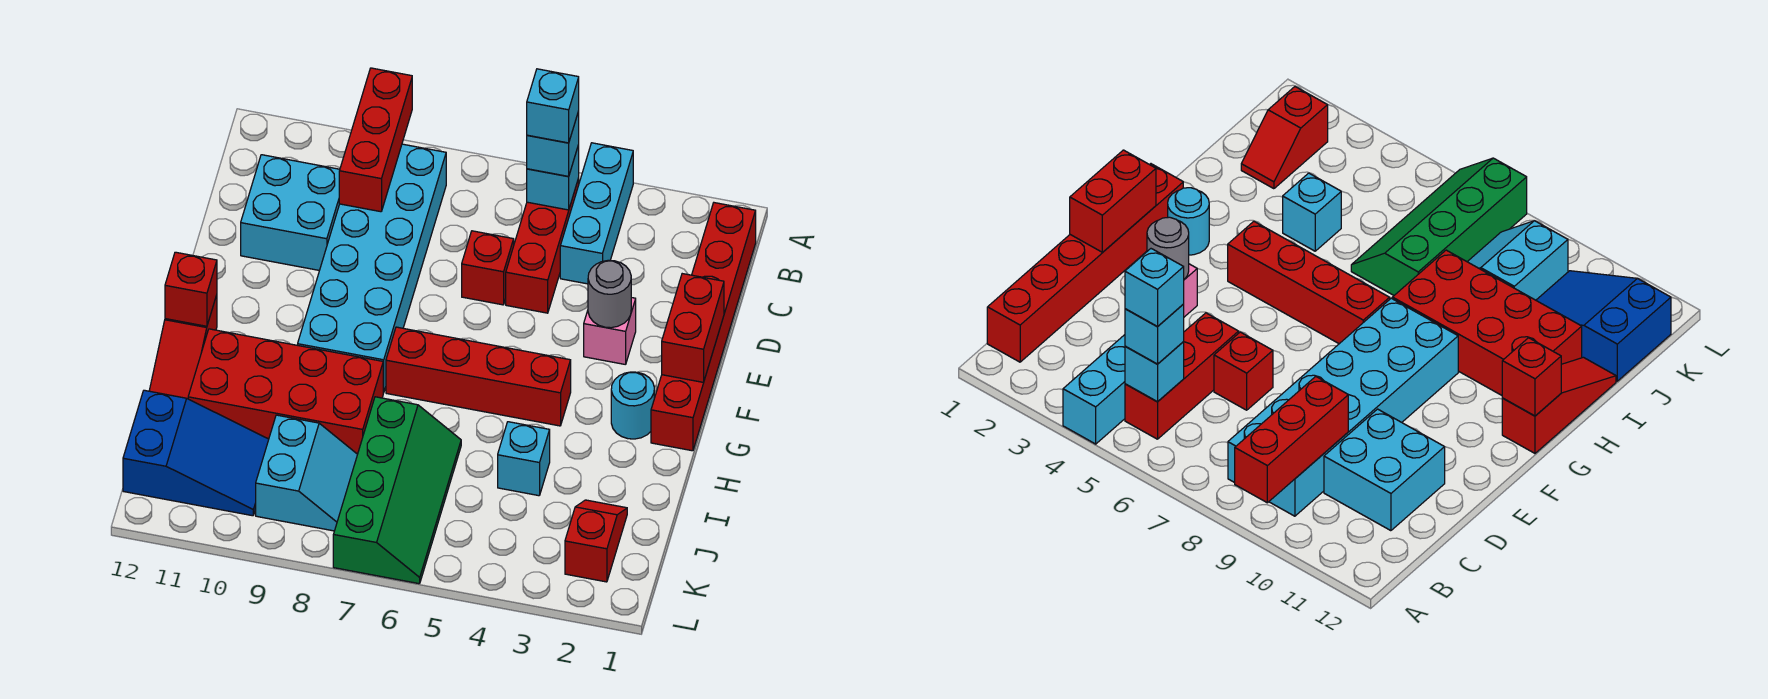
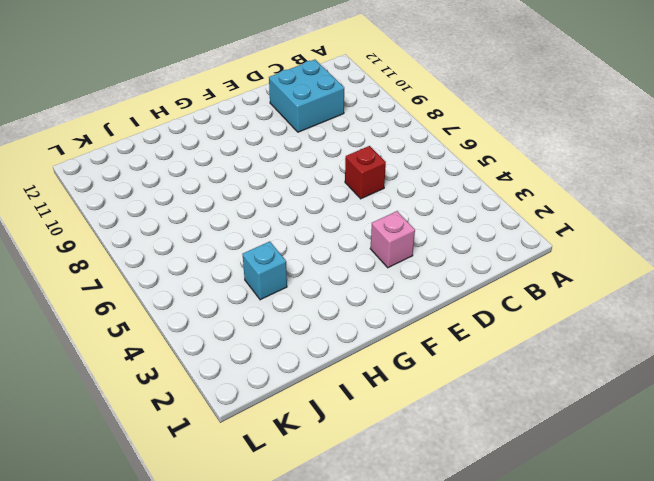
none -> cyan 1x3 brick [560,143,633,284]
none -> red 1x6 brick [651,203,756,451]
none -> red 1x3 brick [506,178,579,313]

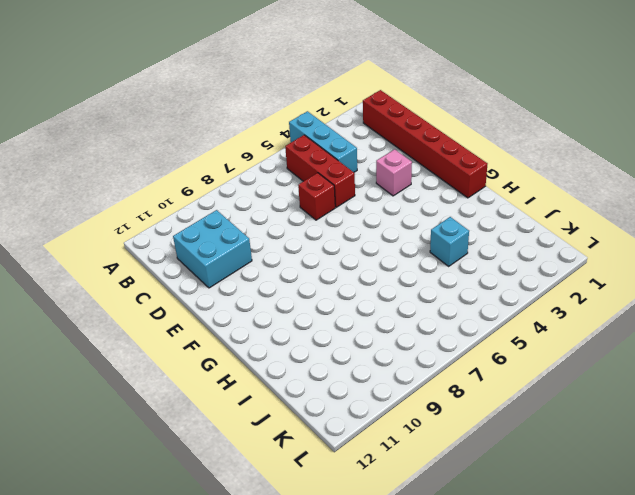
none -> cyan 2x6 brick [298,144,446,393]
none -> cyan 1x1 round brick [611,372,654,439]
none -> red 1x4 brick [386,327,571,426]

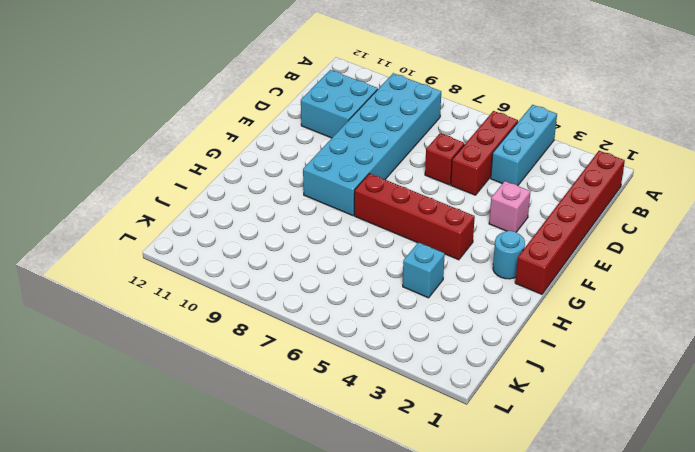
none -> red 1x3 slope [149,295,217,399]
none -> red 2x4 brick [188,329,383,454]
none -> green 2x4 slope [333,397,461,584]

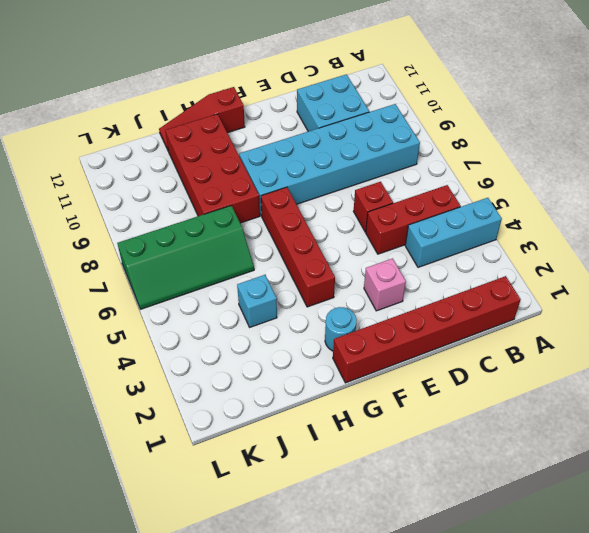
none -> red 1x2 slope [565,500,627,582]
none -> cyan 2x2 slope [256,415,358,531]
none -> blue 2x3 slope [123,390,269,516]

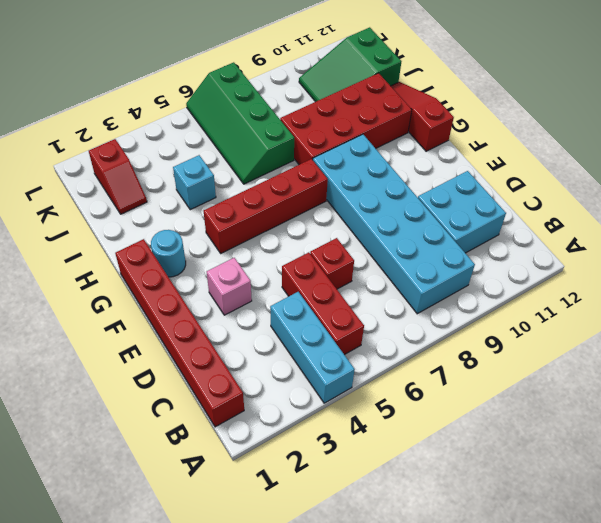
green 2x3 slope [299,27,401,102] -> blue 2x3 slope [123,390,269,516]
none -> cyan 2x2 slope [256,415,358,531]
none -> red 1x3 brick [339,68,412,212]
none -> cyan 1x1 brick [527,145,579,210]

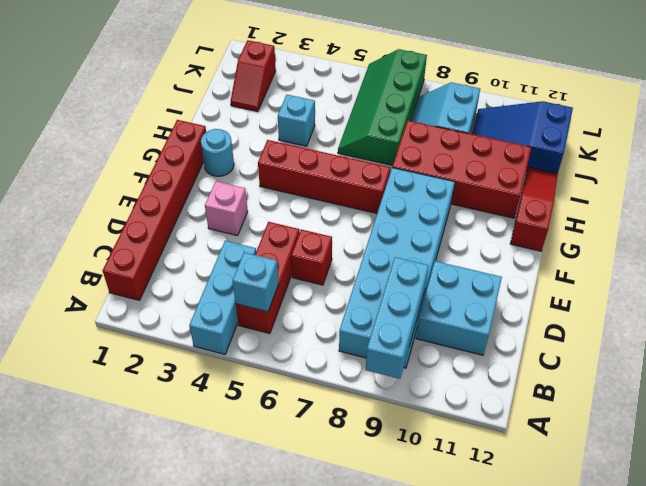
cyan 1x3 brick [366,257,429,379] -> red 1x3 brick [339,68,412,212]
none -> red 1x2 brick [662,274,724,382]
none -> grey 1x1 round brick [588,260,631,328]
none -> red 1x1 brick [165,252,217,326]

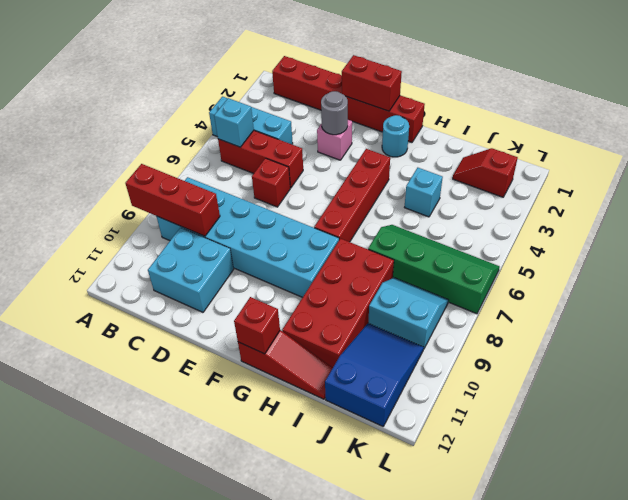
none -> cyan 1x1 brick [527,111,579,176]
none -> cyan 1x1 brick [527,69,579,143]

